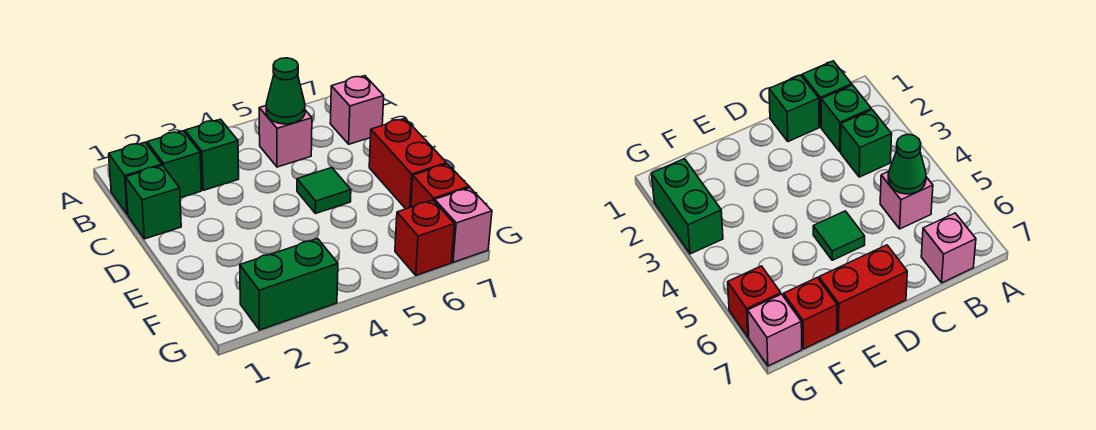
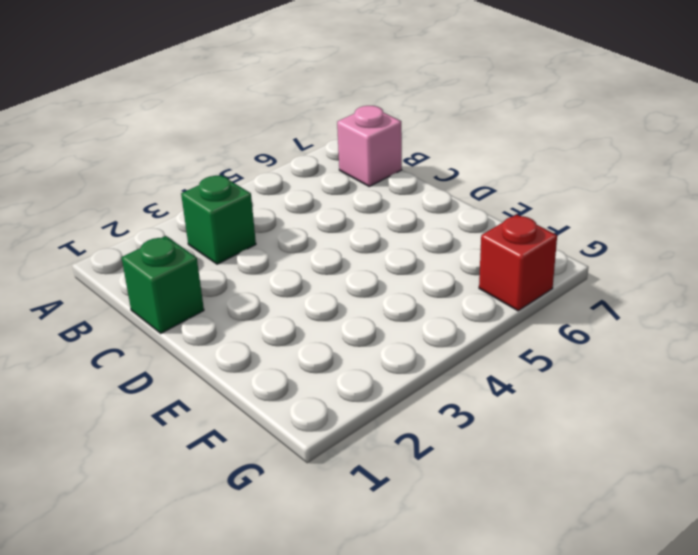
none -> green 1x1 brick [109,142,162,215]
none -> green 1x1 brick [147,131,201,198]
none -> pink 1x1 brick [259,106,312,167]

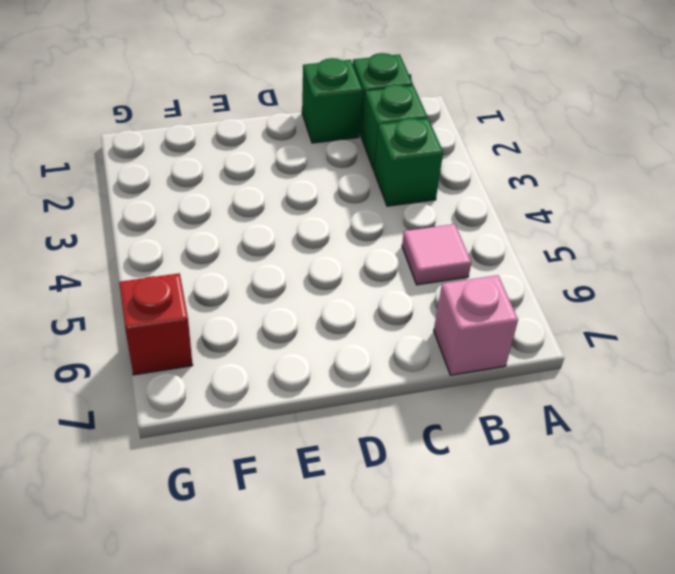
pink 1x1 tile [402,224,471,285] -> pink 1x1 brick [259,106,312,167]
none -> green 1x1 tile [297,168,351,214]
none -> red 1x2 brick [369,119,447,209]
none -> red 1x1 brick [411,164,469,207]

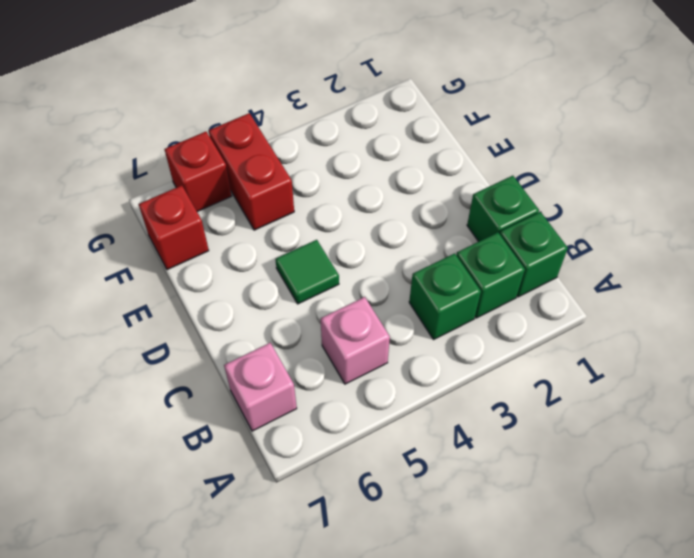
red 1x2 brick [209,113,294,230] -> red 1x2 brick moved to [369,119,447,209]
none -> green 1x2 brick [240,239,338,330]
none -> pink 1x1 brick [435,188,492,262]
none -> green 1x1 cone [266,58,305,124]

